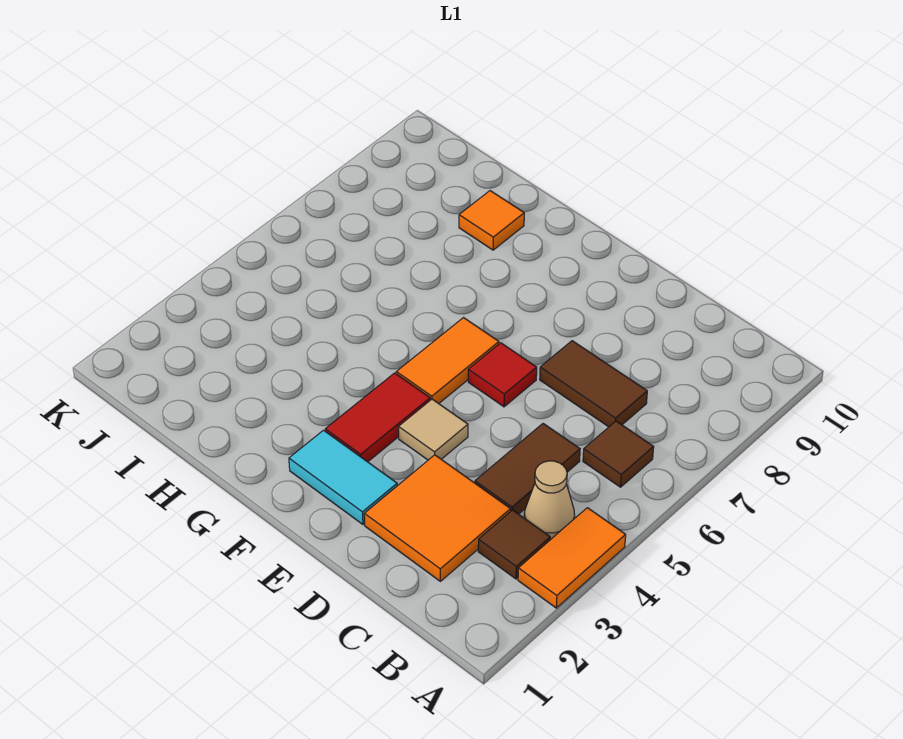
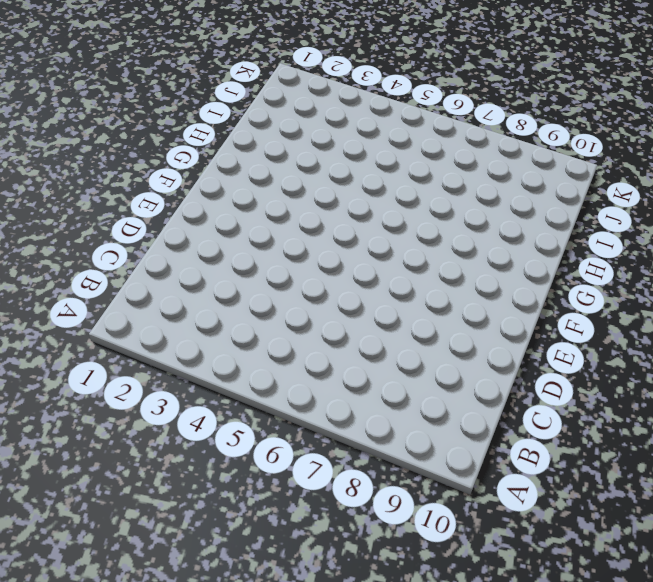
none -> orange 1x2 tile [518,508,626,608]
none -> brown 1x1 tile [478,510,550,579]
none -> tan 1x1 cone [524,461,575,540]

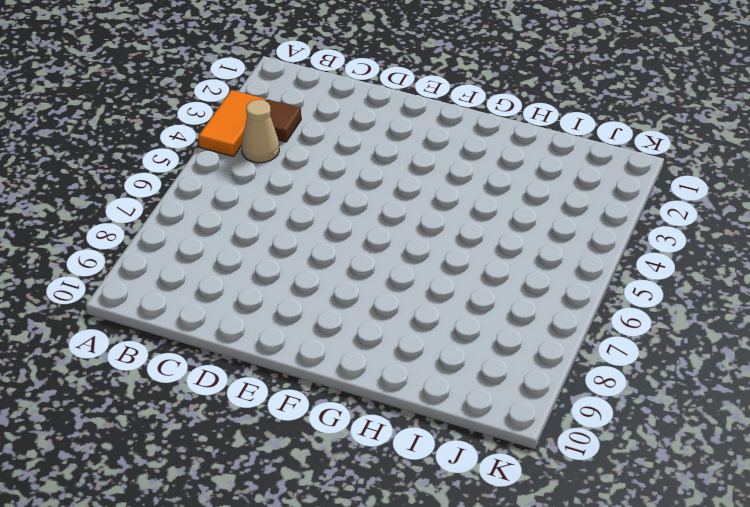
none -> brown 1x1 tile [583,421,654,487]
none -> orange 2x2 tile [364,455,511,581]
none -> brown 1x2 tile [475,424,580,514]

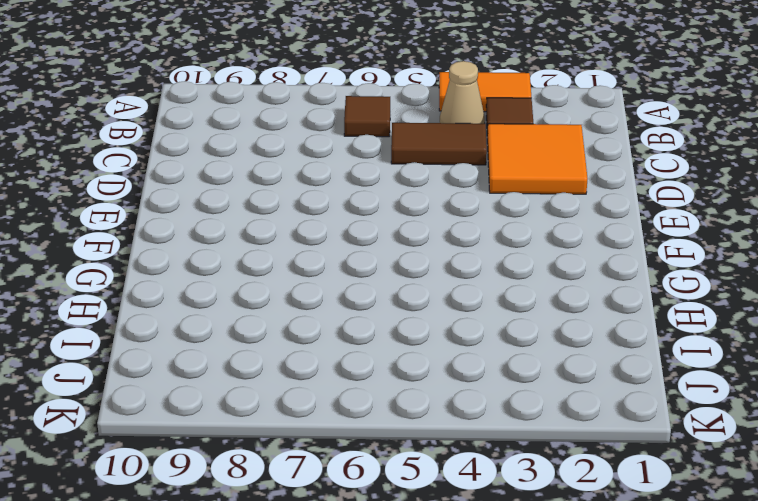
none -> brown 1x2 tile [540,341,647,427]
none -> cyan 1x2 tile [289,430,397,524]
none -> tan 1x1 tile [399,399,468,460]

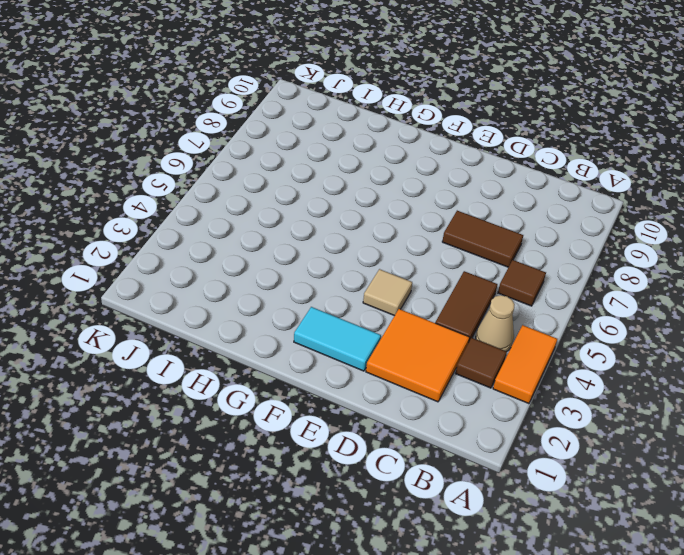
none -> red 1x1 tile [468,343,537,407]
none -> red 1x2 tile [325,373,430,462]
none -> orange 1x2 tile [396,318,499,403]

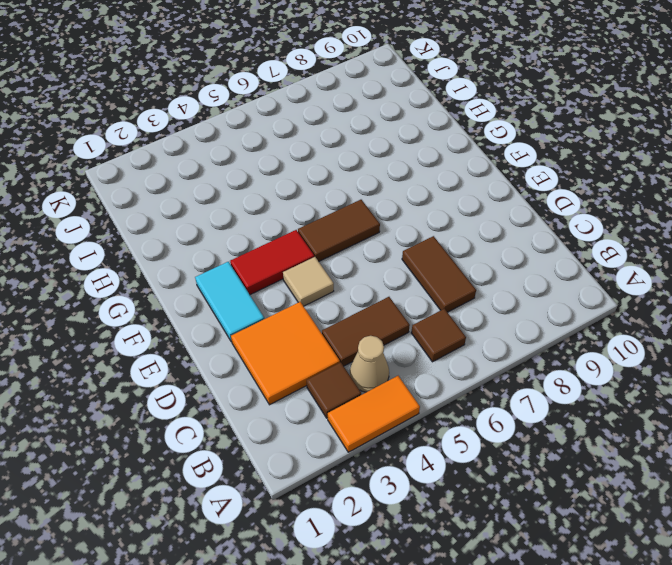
brown 1x2 tile [298,200,380,261] -> orange 1x2 tile [396,318,499,403]
none -> red 1x1 tile [468,343,537,407]
none -> orange 1x1 tile [459,191,524,250]

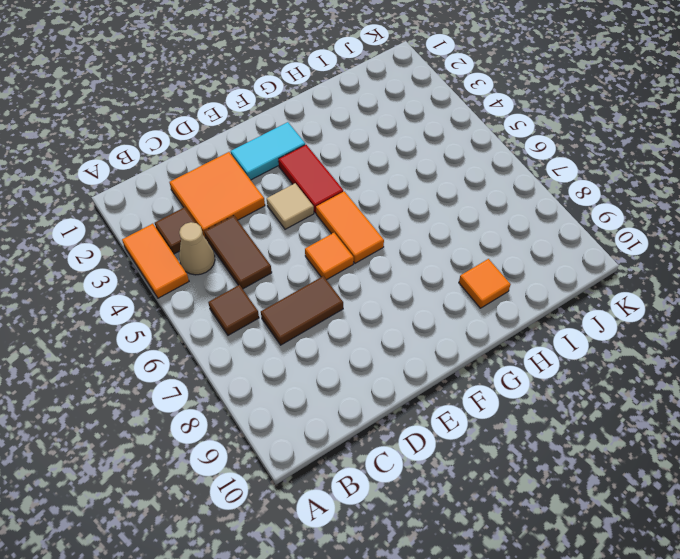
orange 1x1 tile [305,233,354,280] -> red 1x1 tile [468,343,537,407]

